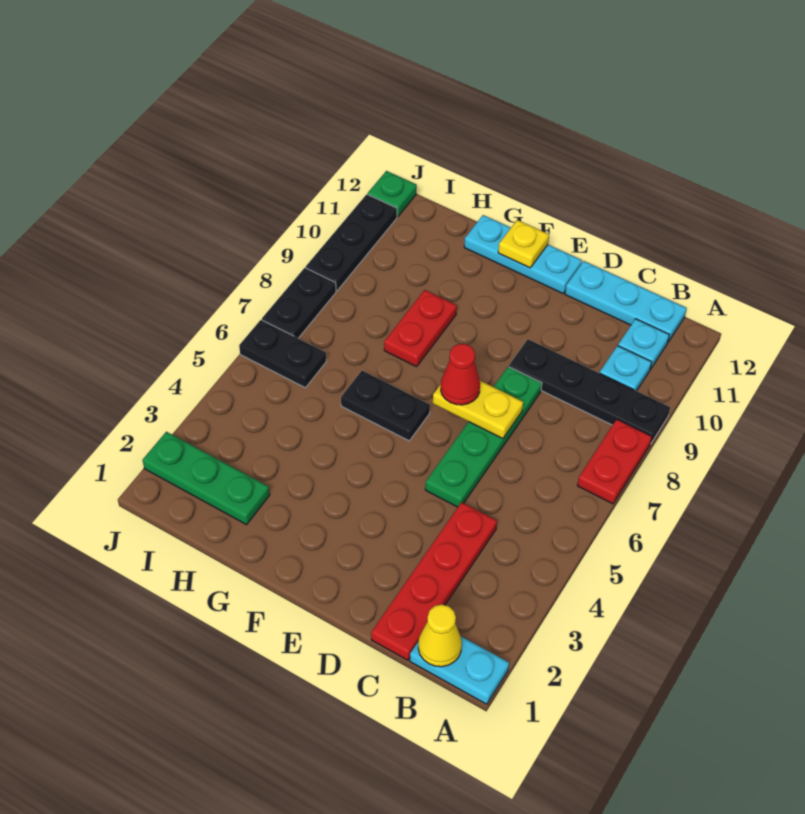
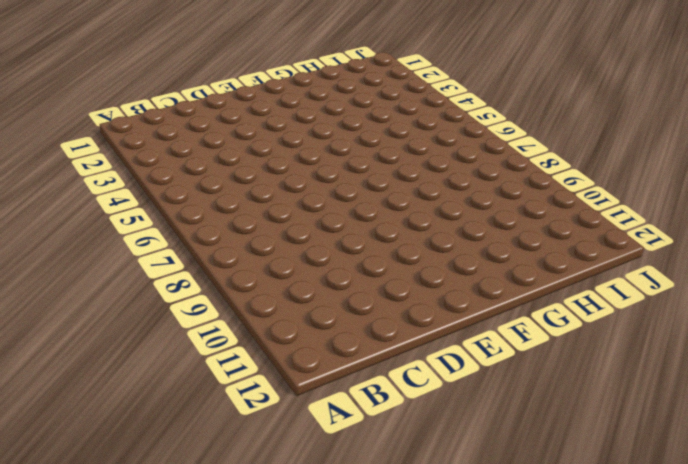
none -> cyan 1x2 plate [410,636,509,704]
none -> red 1x2 plate [577,419,652,504]
none -> black 1x4 plate [509,339,670,444]

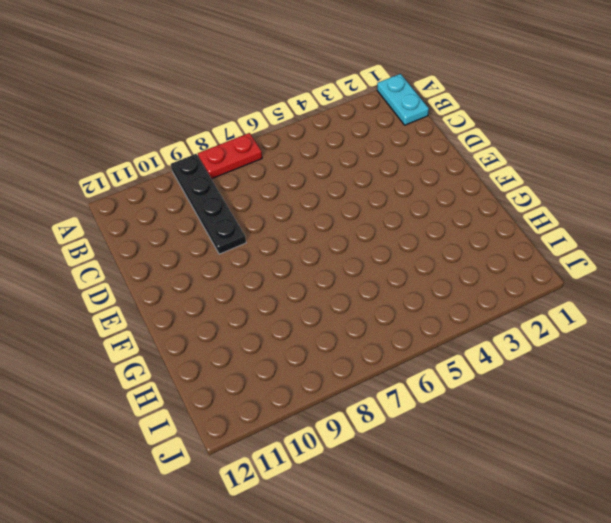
none -> cyan 1x1 plate [600,346,652,391]
none -> cyan 1x1 plate [618,319,669,370]
none -> cyan 1x3 plate [565,261,687,342]

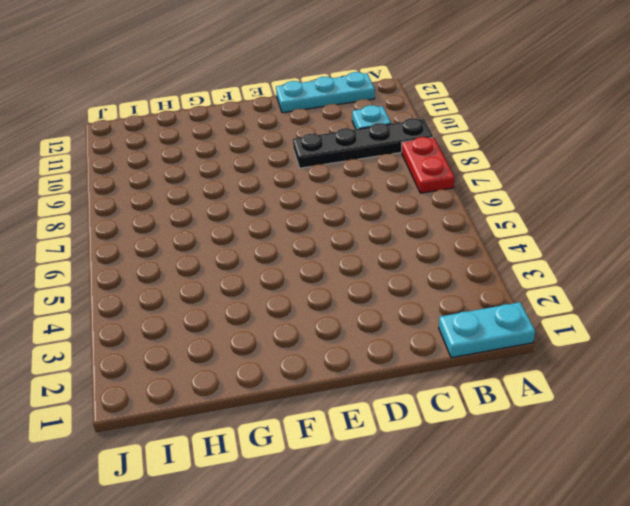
none -> cyan 1x1 plate [618,319,669,370]
none -> red 1x4 plate [371,502,497,660]
none -> green 1x4 plate [425,367,542,507]

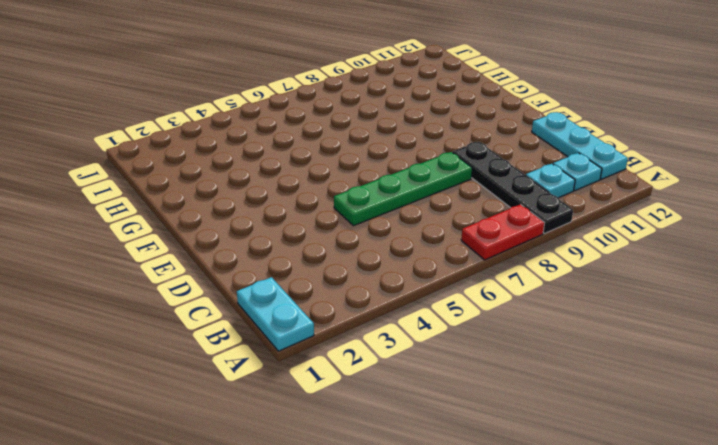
none -> red 1x4 plate [371,502,497,660]
none -> cyan 1x3 plate [464,215,582,293]
none -> black 1x2 plate [341,371,430,441]

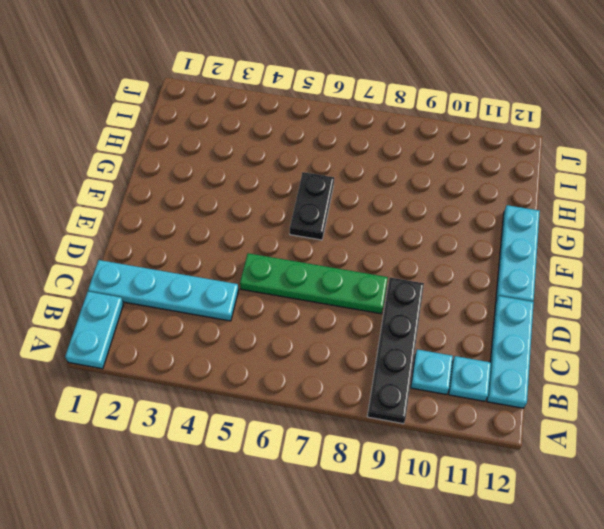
cyan 1x4 plate [88,260,239,321] -> red 1x4 plate [371,502,497,660]
none -> red 1x2 plate [577,419,652,504]
none -> red 1x2 plate [384,290,457,367]
none -> green 1x3 plate [143,432,270,525]

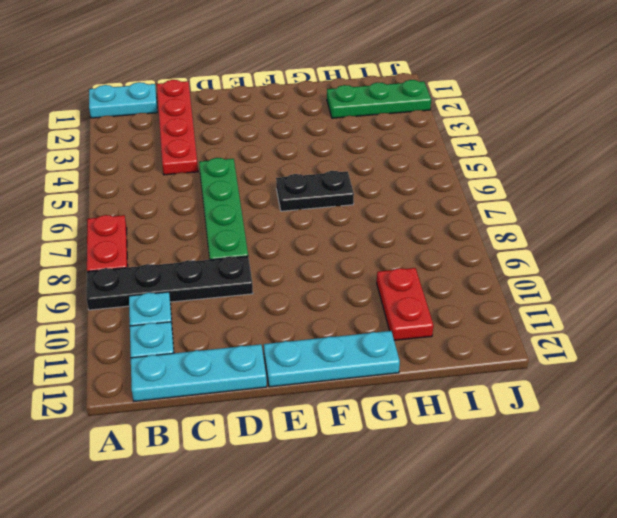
red 1x2 plate [377,268,434,340] -> red 1x2 plate moved to [384,290,457,367]
none -> black 1x2 plate [239,320,326,388]
none -> black 1x2 plate [262,268,336,338]
none -> black 1x3 plate [306,194,397,291]

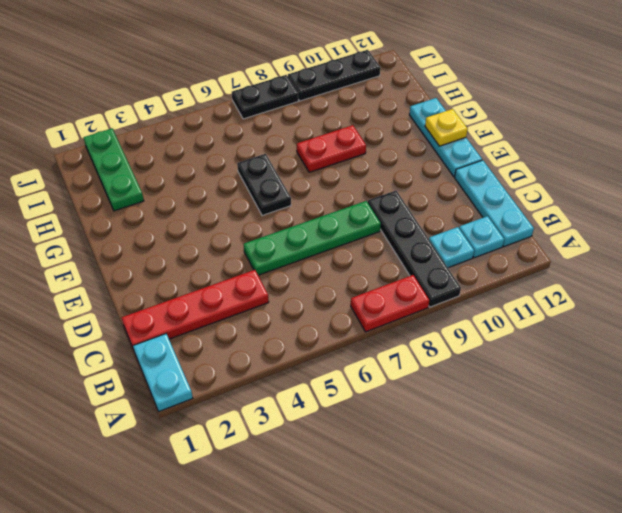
none -> black 1x2 plate [239,320,326,388]
none -> green 1x1 plate [368,171,417,217]
none -> yellow 1x1 cone [418,605,462,667]

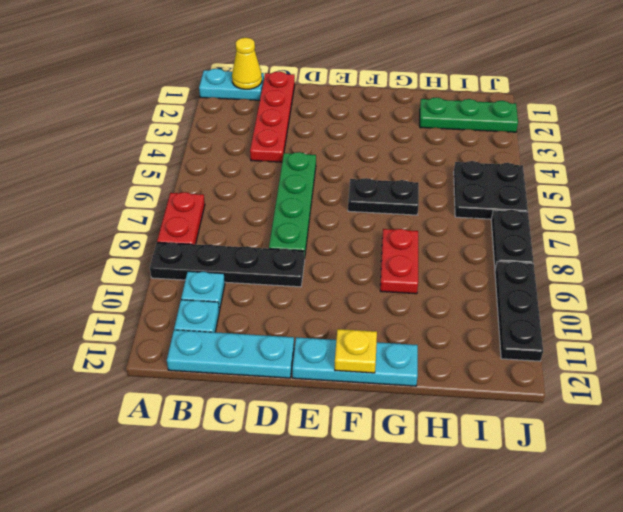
black 2x2 plate [454,161,528,219] -> black 1x2 plate [239,320,326,388]
none -> green 1x1 plate [368,171,417,217]
none -> yellow 1x2 plate [433,381,523,439]
none -> red 1x1 cone [441,344,480,405]

